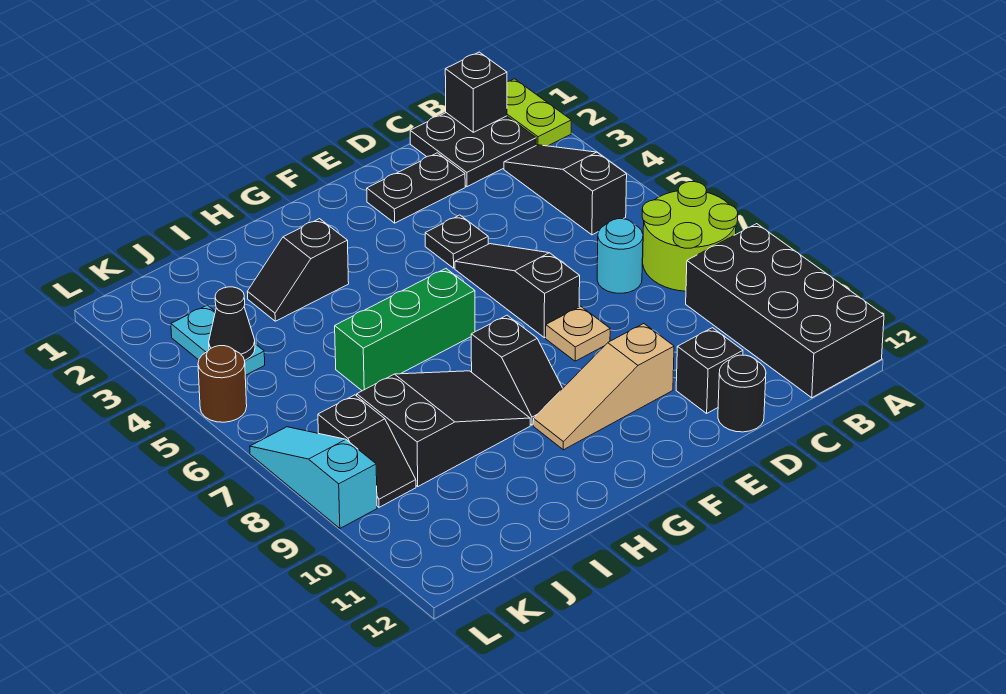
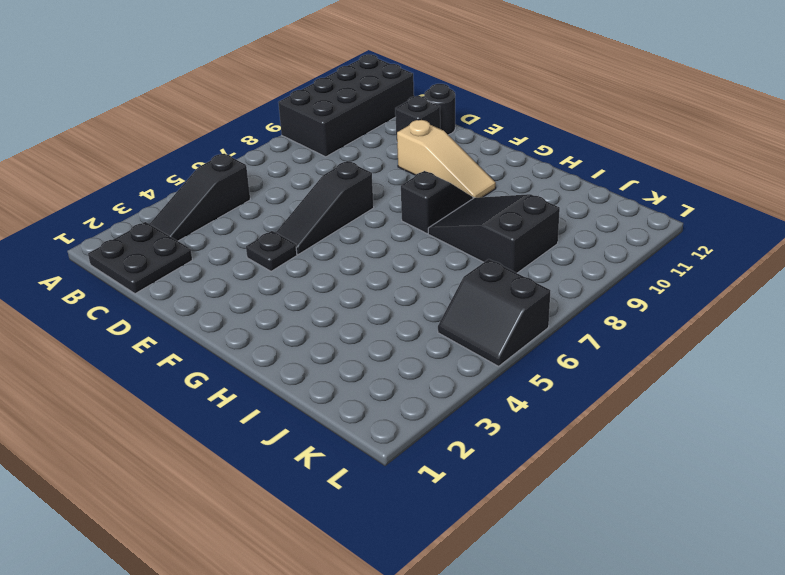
black 2x2 slope [438,259,551,366] -> brown 1x1 round brick [198,346,247,422]
none -> lime 1x2 plate [507,79,571,146]
none -> lime 2x2 round brick [642,182,738,291]
none -> cyan 1x1 round brick [597,219,643,293]

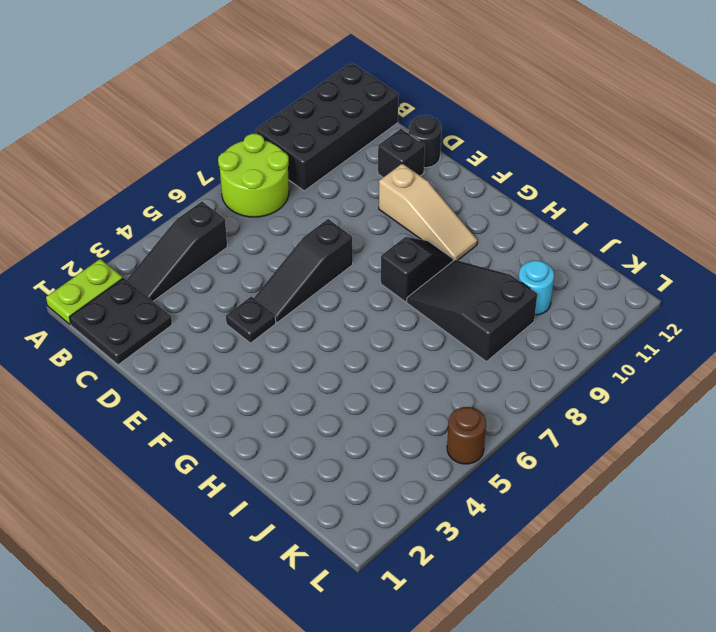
cyan 1x1 round brick [518,261,554,315] -> cyan 1x1 round brick moved to [597,219,643,293]
none -> black 1x2 plate [367,153,465,223]
none -> tan 1x1 plate [546,306,610,361]
none -> green 1x3 brick [335,269,475,391]

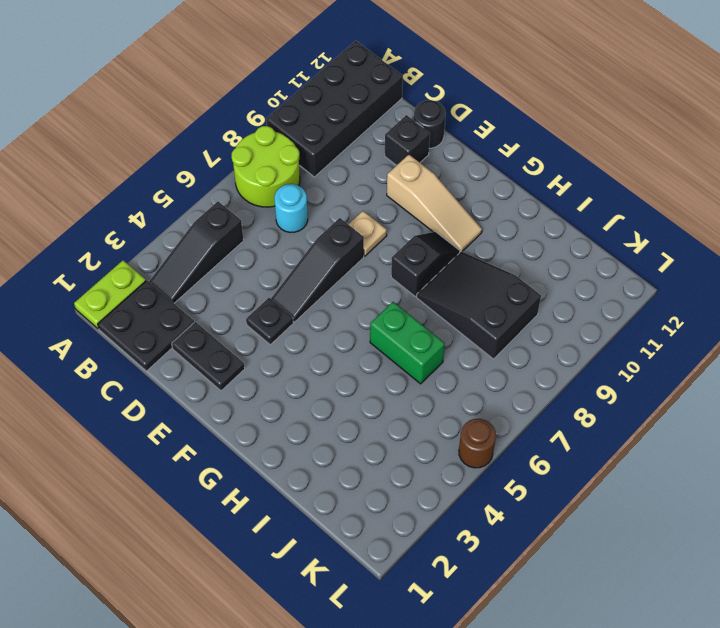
green 1x2 brick [370,302,445,384] -> green 1x3 brick [335,269,475,391]
none -> black 1x2 slope [247,219,349,321]
none -> cyan 1x2 plate [171,305,265,375]
none -> black 1x2 slope [318,395,416,507]

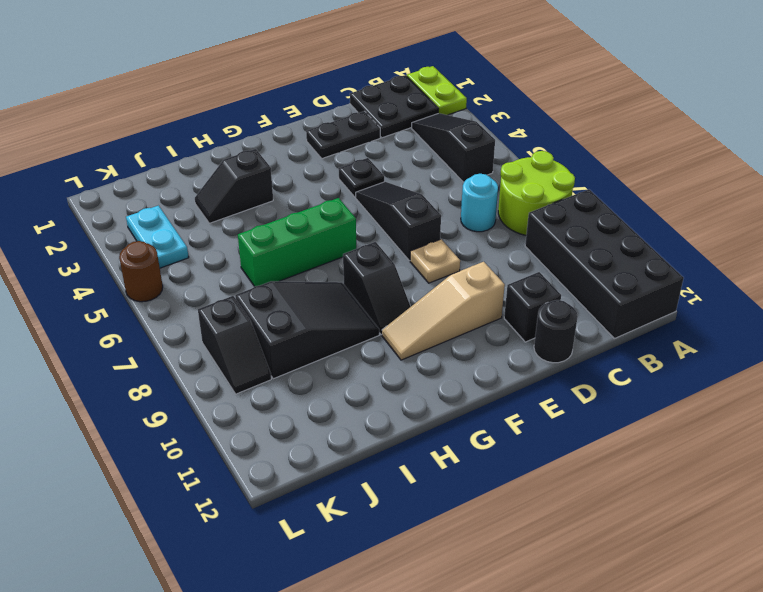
none -> cyan 1x3 slope [250,427,377,528]
none -> black 1x1 brick [445,52,507,132]
none -> black 1x1 cone [209,287,255,361]

